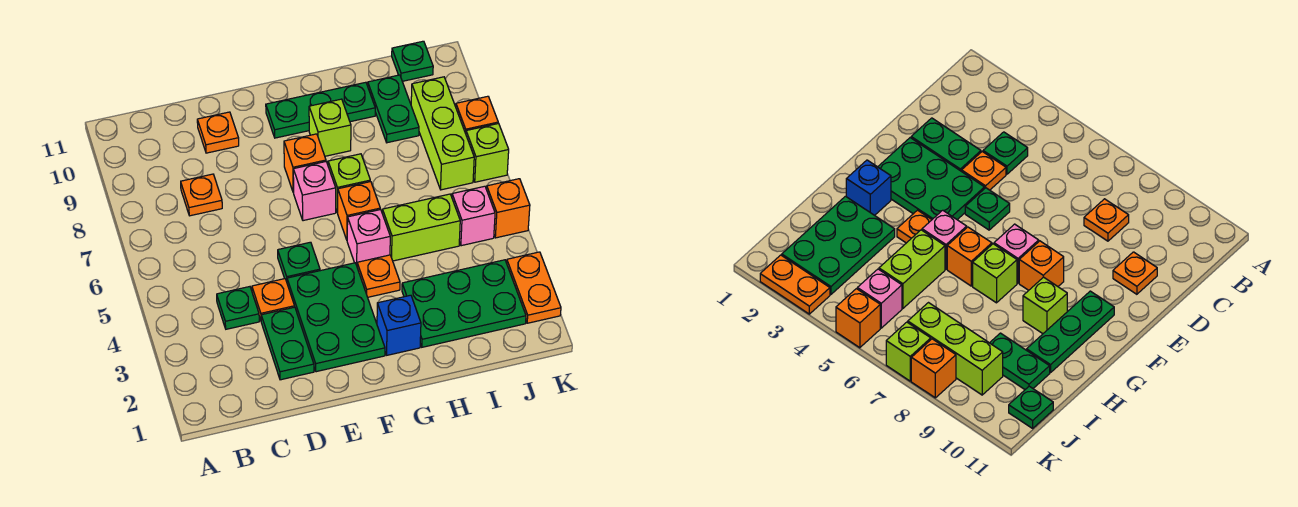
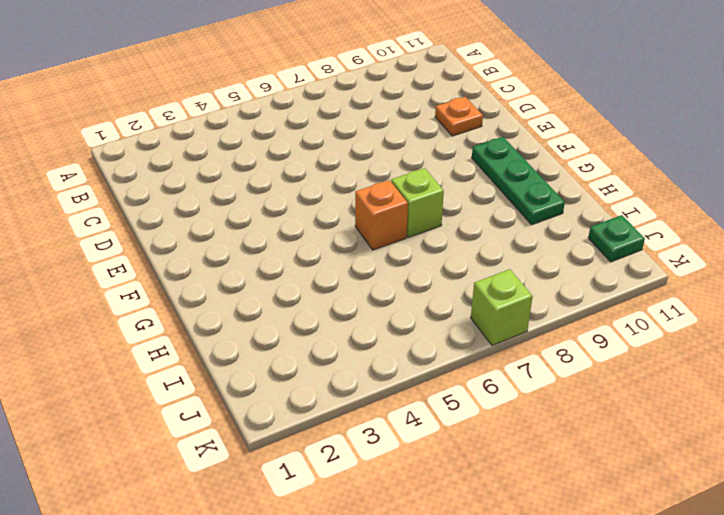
none -> green 1x1 plate [217,287,259,329]
none -> orange 1x1 plate [181,174,222,216]
none -> green 1x2 plate [261,307,314,380]

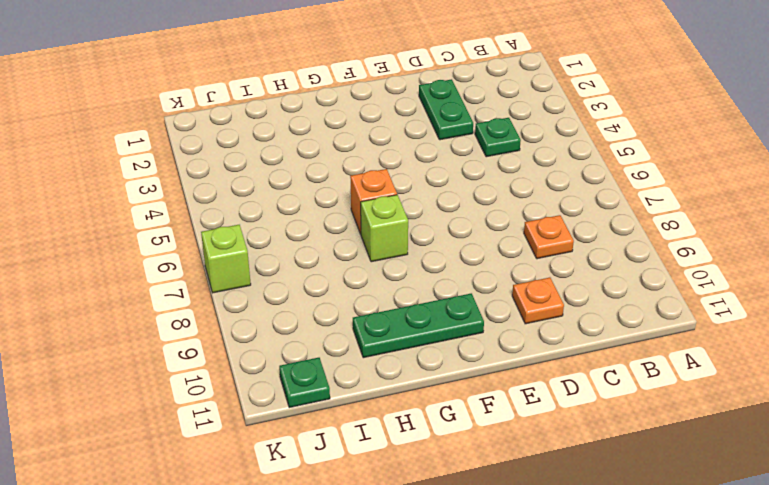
none -> orange 1x1 plate [252,279,295,320]
none -> green 2x3 plate [287,263,385,372]
none -> green 1x1 plate [278,242,320,281]

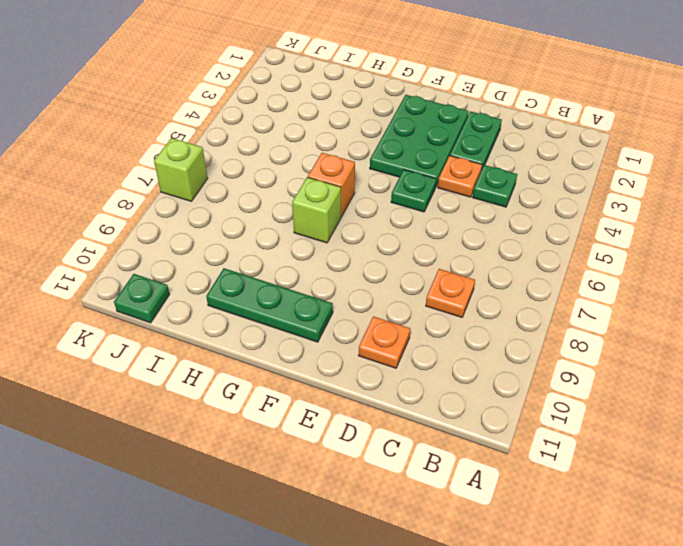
none -> pink 1x1 brick [293,162,336,221]
none -> orange 1x1 brick [284,134,326,193]
none -> blue 1x1 brick [377,295,421,355]

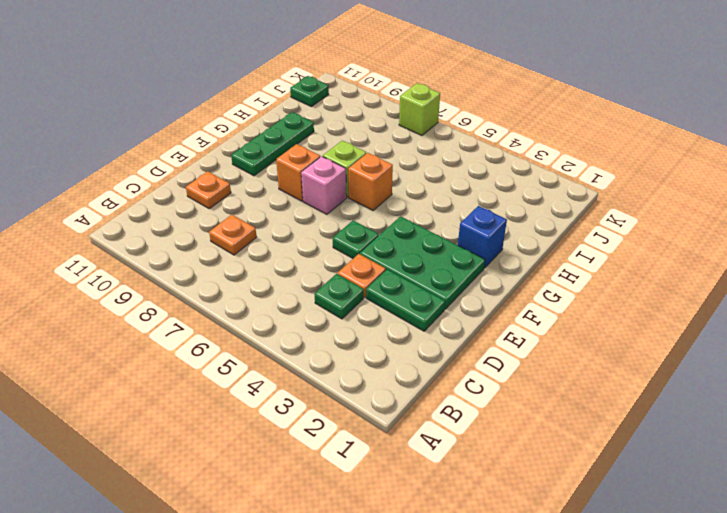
none -> orange 1x1 plate [357,255,400,297]
none -> pink 1x1 brick [347,209,390,265]
none -> lime 1x1 brick [309,99,351,156]

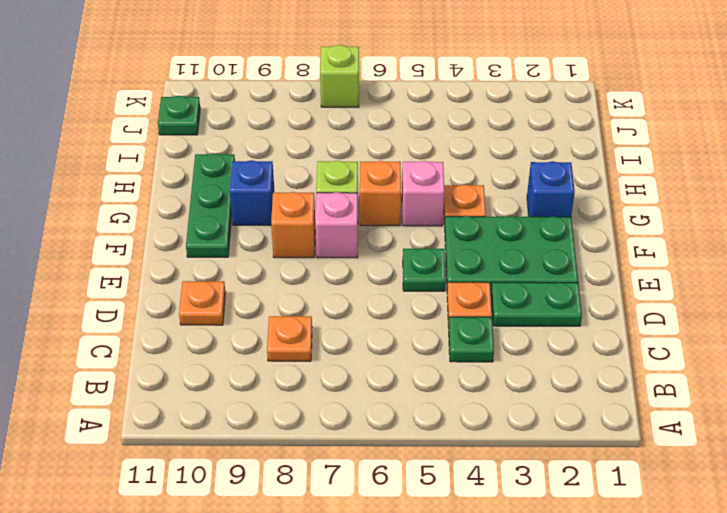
blue 1x1 brick [230,160,275,225] -> lime 1x1 brick [309,99,351,156]
none -> green 2x3 plate [402,260,526,347]
none -> lime 1x2 brick [382,194,460,261]
none -> green 1x2 plate [368,75,419,143]

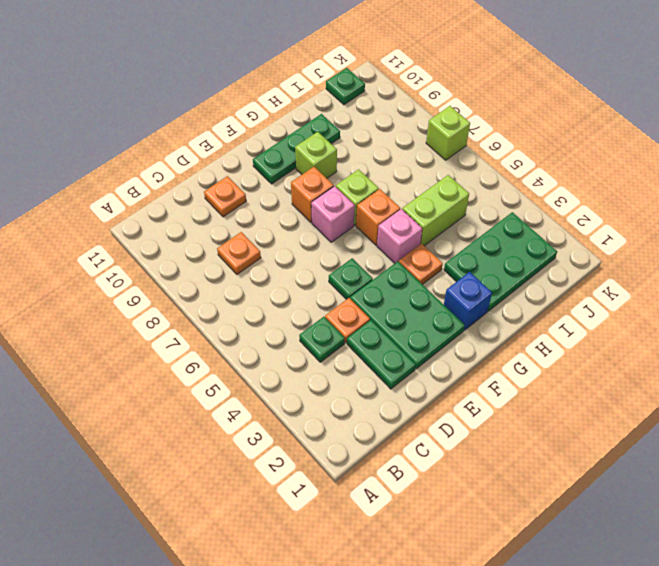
none -> green 1x2 plate [368,75,419,143]
none -> pink 1x1 brick [452,186,495,246]
none -> lime 1x3 brick [411,77,474,190]

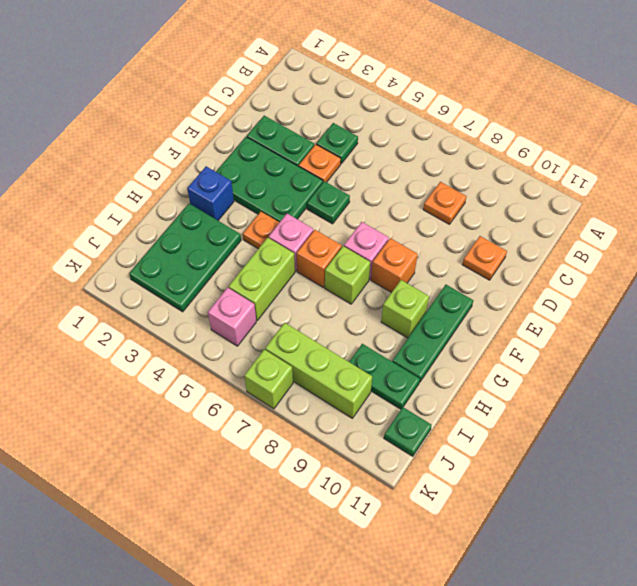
none -> orange 1x2 plate [507,252,561,323]
none -> orange 1x1 brick [487,179,530,238]
none -> orange 1x1 brick [456,96,498,134]

